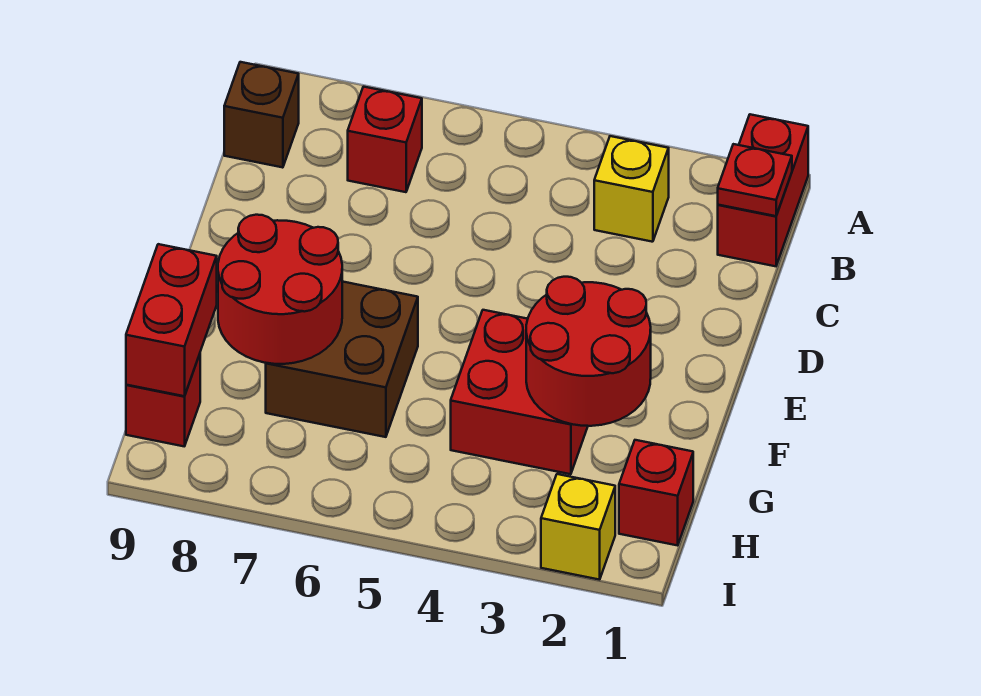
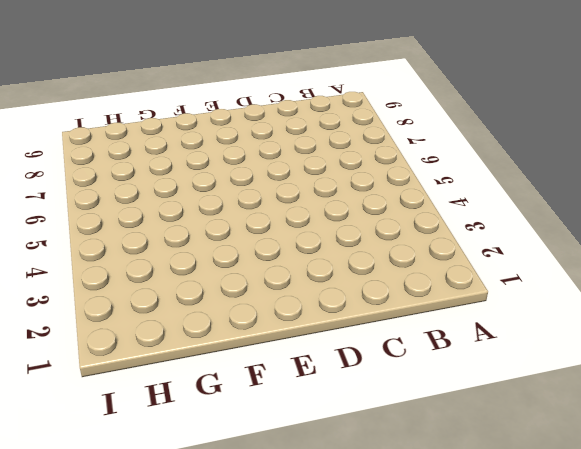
none -> red 1x2 brick [718,114,808,266]
none -> yellow 1x1 brick [594,136,669,242]
none -> red 1x1 brick [348,87,422,192]

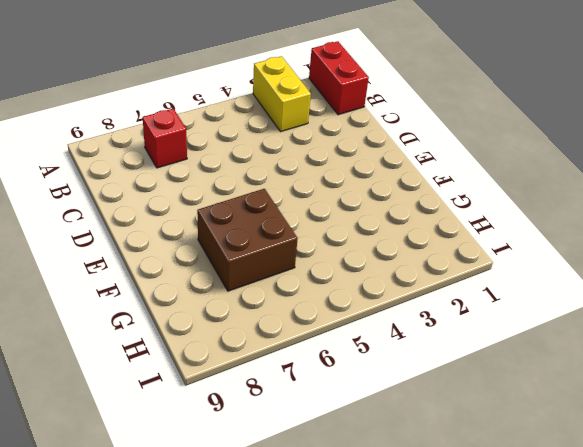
yellow 1x2 brick [253,56,311,132] -> yellow 1x1 brick [594,136,669,242]
none -> brown 1x1 brick [224,62,299,168]
none -> red 2x2 brick [451,310,588,474]
none -> red 1x1 brick [619,440,693,545]

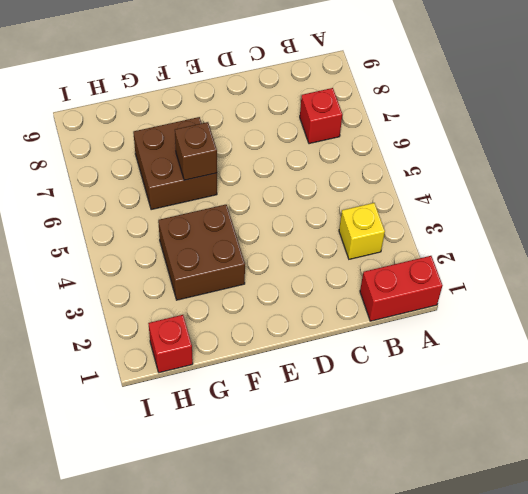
brown 2x2 brick [158,205,245,300] -> red 2x2 brick [451,310,588,474]
brown 1x1 brick [175,122,217,180] -> brown 1x1 brick moved to [224,62,299,168]
none -> red 1x1 brick [126,354,200,446]
none -> yellow 1x1 brick [541,474,615,580]
none -> red 1x1 plate [718,144,792,216]

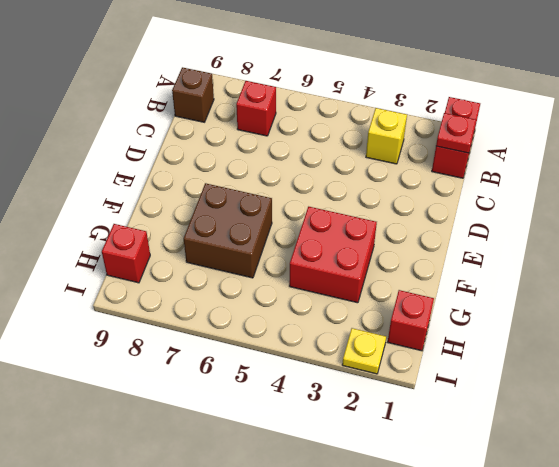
yellow 1x1 plate [342,328,386,374] -> yellow 1x1 brick [541,474,615,580]
none -> red 2x2 round brick [526,277,651,426]
none -> red 2x2 round brick [218,215,342,364]
none -> red 1x2 brick [126,244,217,396]

